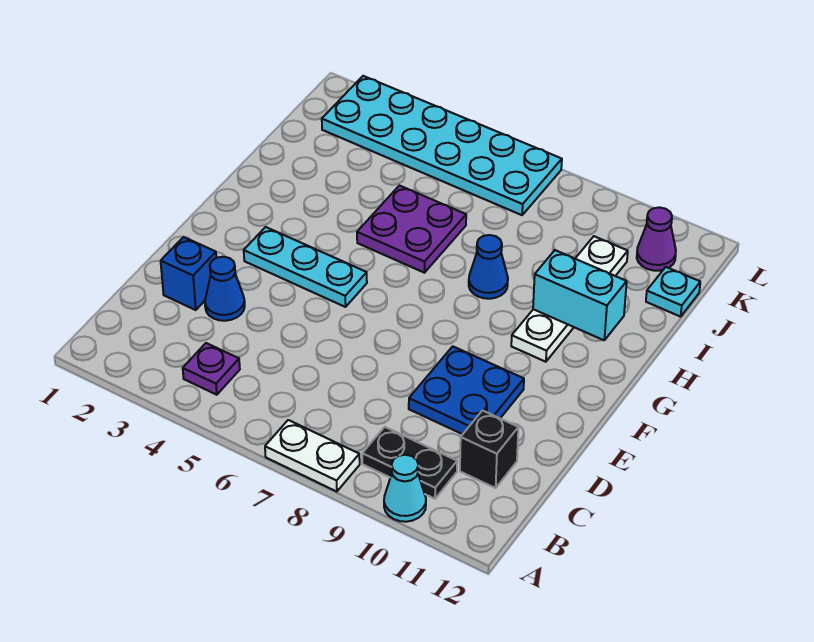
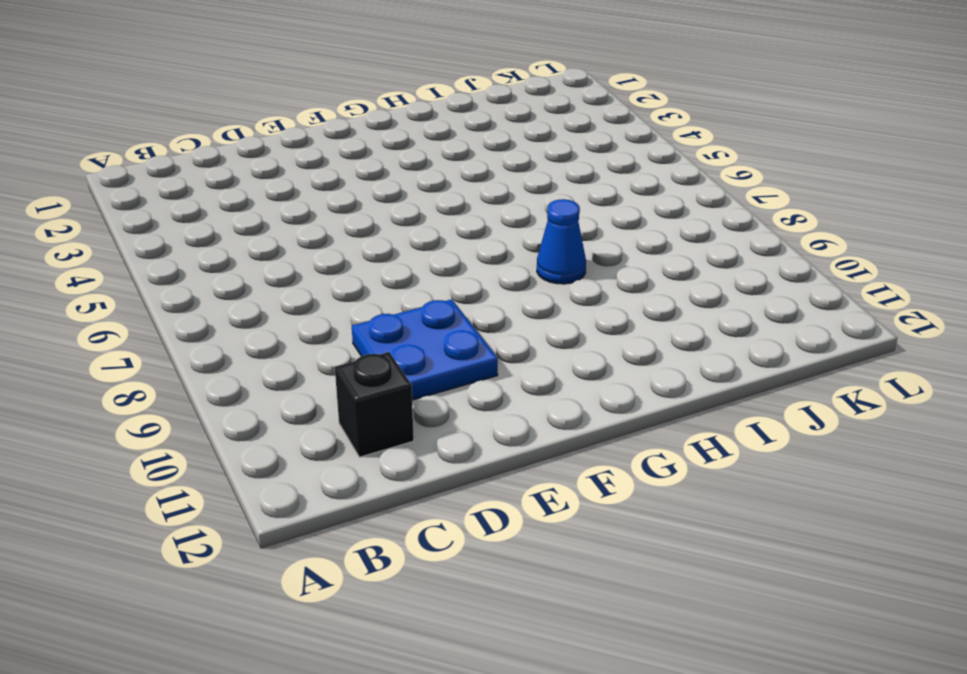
none -> white 1x2 plate [265,420,360,492]
none -> cyan 1x1 cone [384,455,426,522]
none -> purple 1x1 plate [183,343,240,395]

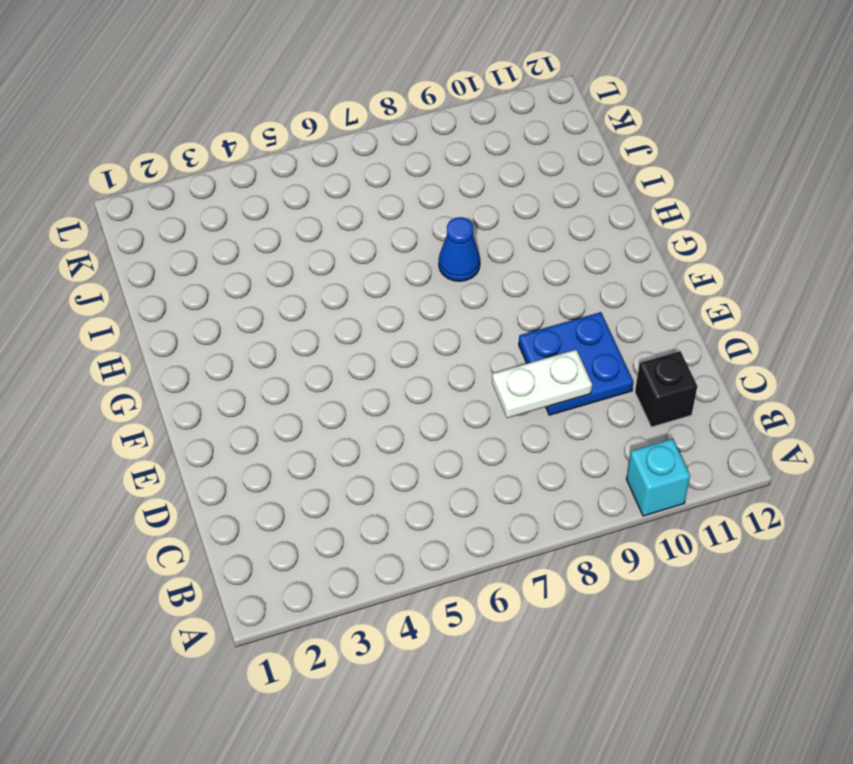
cyan 1x1 brick [626,439,690,516] -> cyan 1x1 cone [384,455,426,522]
white 1x2 plate [492,350,592,418] -> white 1x2 plate moved to [265,420,360,492]
none -> purple 1x1 plate [183,343,240,395]
none -> black 1x2 plate [362,427,457,499]
none -> blue 1x1 brick [161,237,216,310]

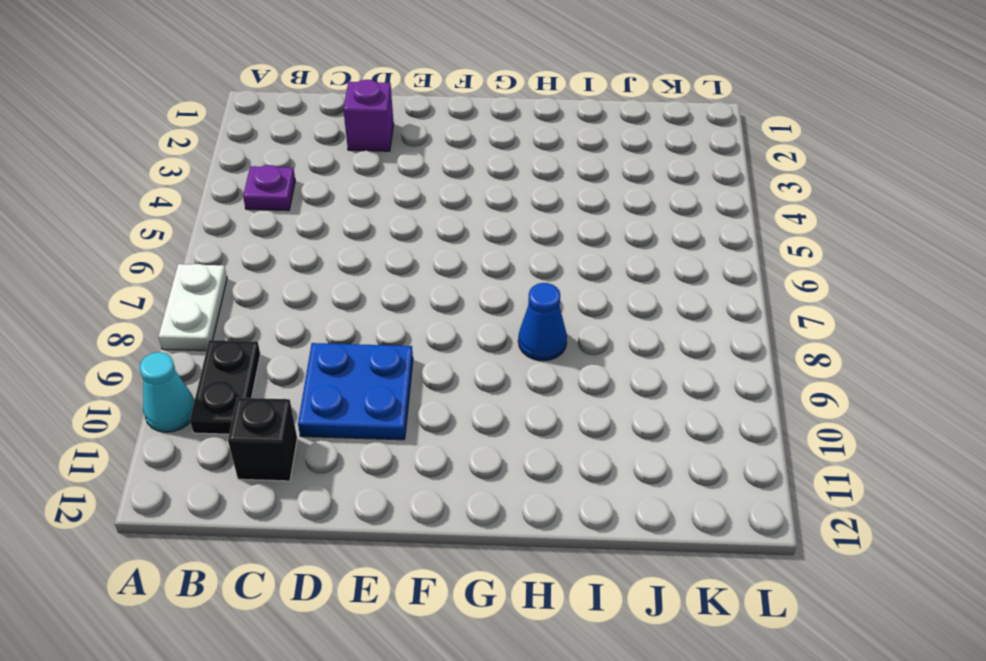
purple 1x1 brick [343,80,394,151] -> blue 1x1 brick [161,237,216,310]
none -> blue 1x1 cone [205,257,245,321]
none -> cyan 1x3 plate [244,227,367,307]
none -> white 1x4 plate [511,236,628,362]

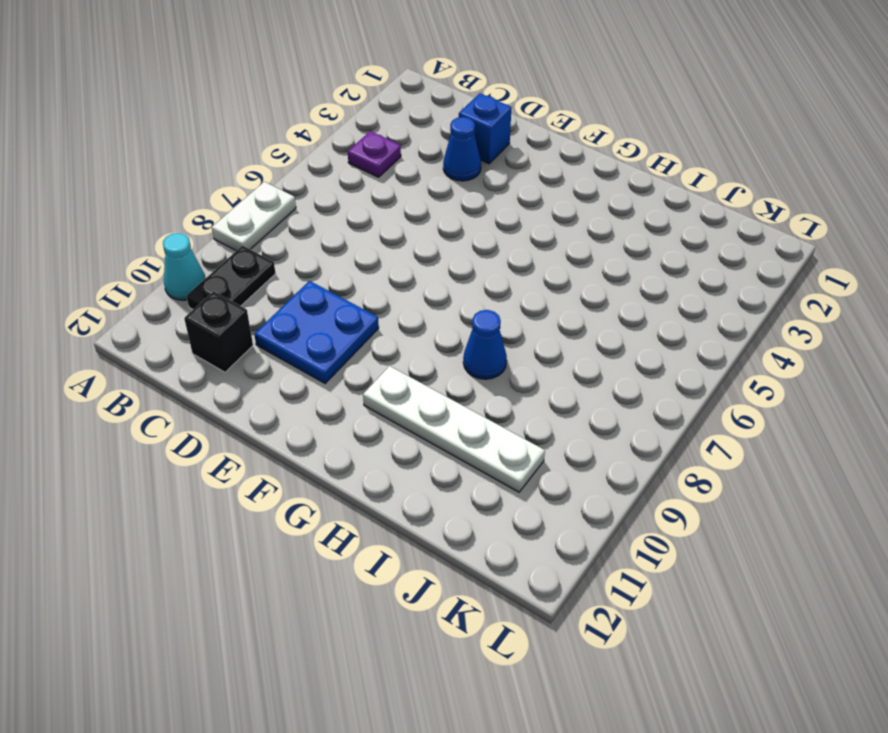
none -> cyan 1x3 plate [244,227,367,307]
none -> purple 2x2 plate [357,186,466,273]
none -> cyan 1x1 plate [646,267,700,317]

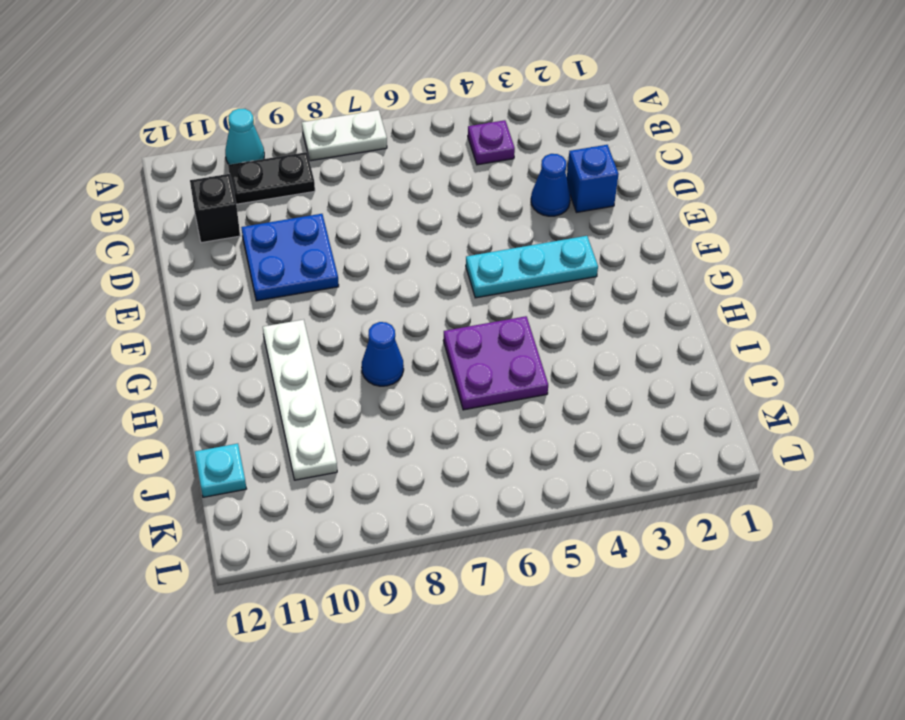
none -> cyan 2x6 plate [322,76,562,215]
none -> purple 1x1 cone [637,207,676,271]
none -> cyan 1x2 brick [533,250,627,340]

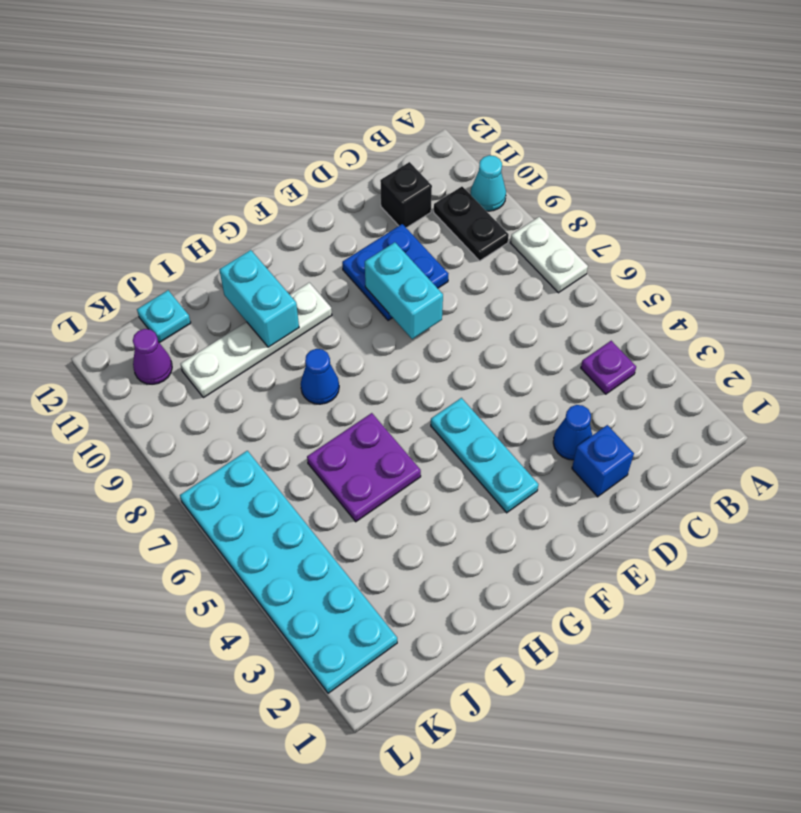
cyan 1x2 brick [365,242,443,339] -> none

